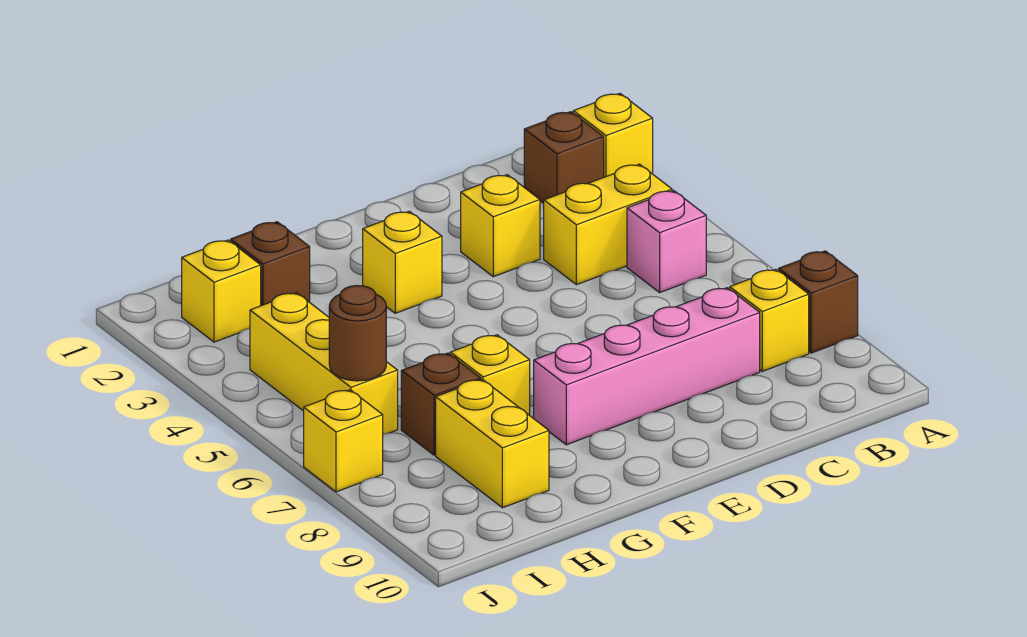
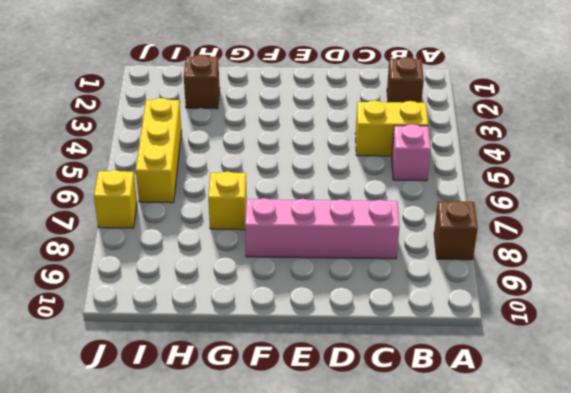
none -> yellow 1x1 brick [573,93,653,177]
none -> yellow 1x1 brick [730,269,809,371]
none -> yellow 1x1 brick [461,175,540,277]

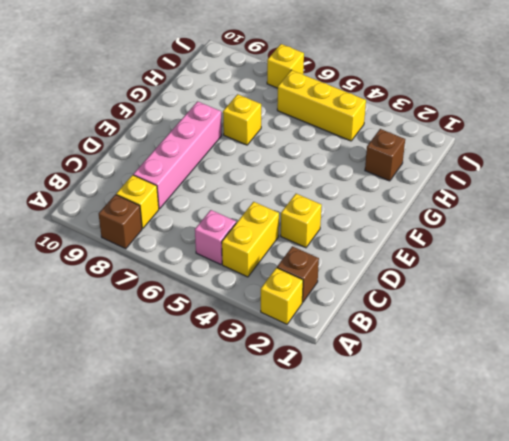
none -> yellow 1x1 brick [363,211,442,313]
none -> brown 1x1 brick [401,353,481,455]
none -> yellow 1x2 brick [436,379,549,508]

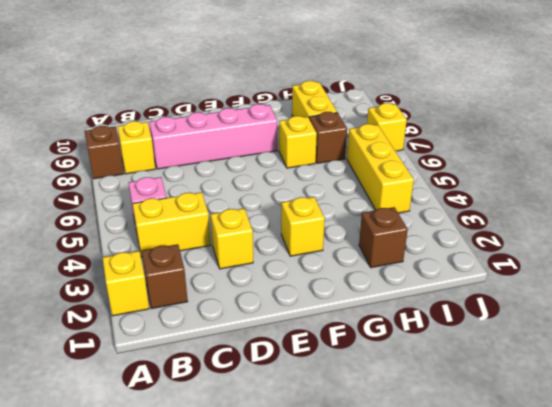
none -> yellow 1x1 brick [182,240,261,342]
none -> brown 1x1 round brick [329,286,386,381]

